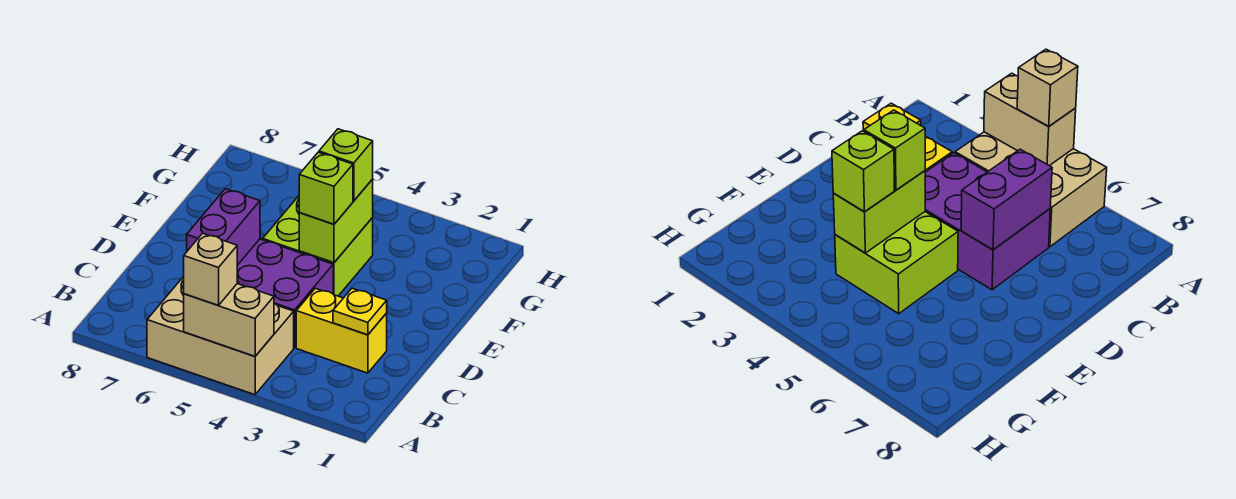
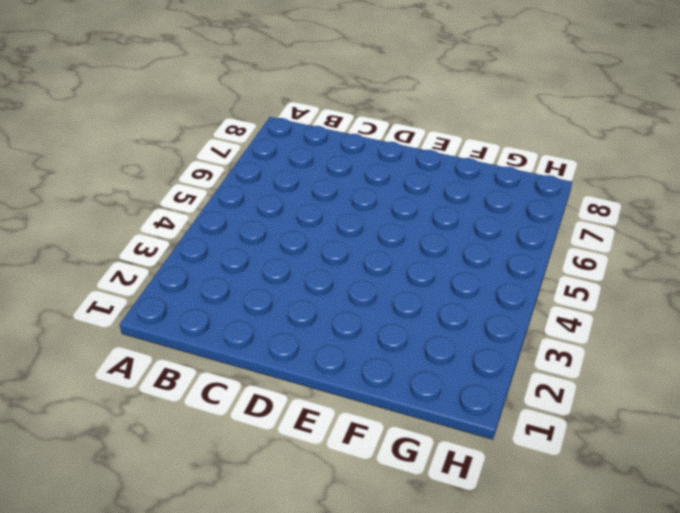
none -> tan 2x3 brick [147,276,294,395]
none -> yellow 1x2 brick [296,288,387,373]

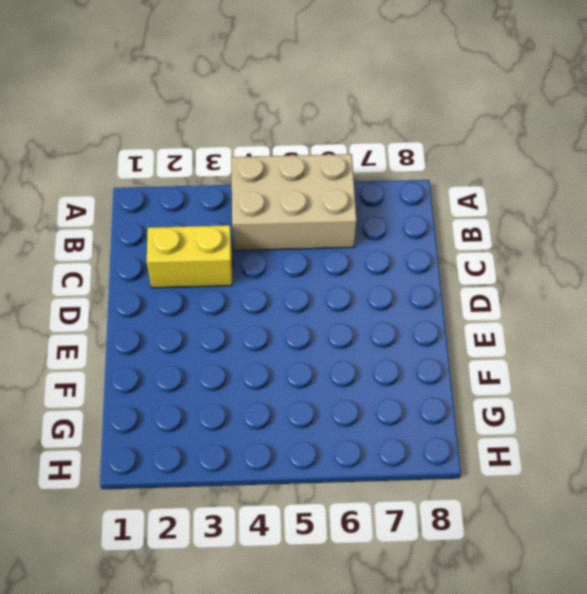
none -> purple 2x3 brick [237,239,333,348]
none -> lime 2x2 brick [263,196,373,296]

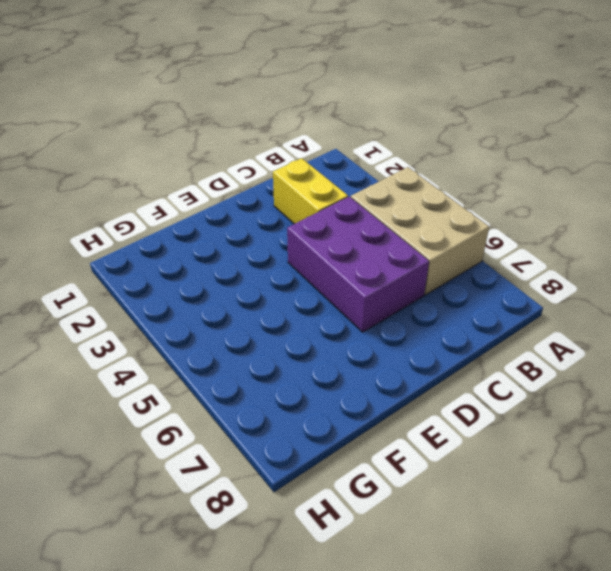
none -> lime 2x2 brick [263,196,373,296]
none -> tan 1x2 brick [184,284,274,356]

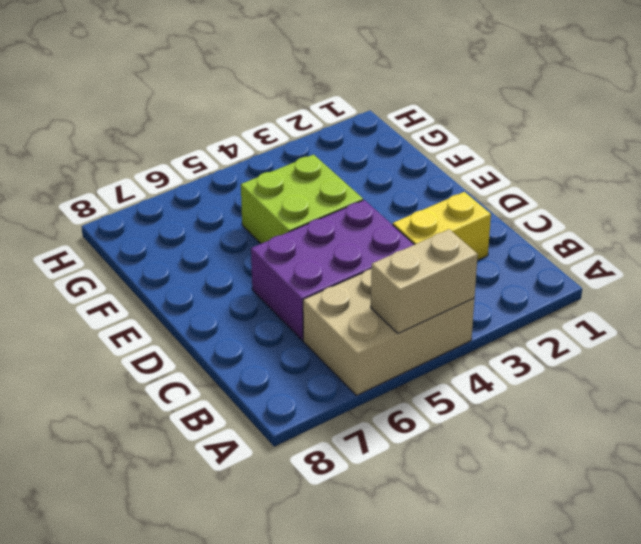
none -> yellow 1x1 plate [333,288,387,335]
none -> purple 1x2 brick [187,189,260,265]

